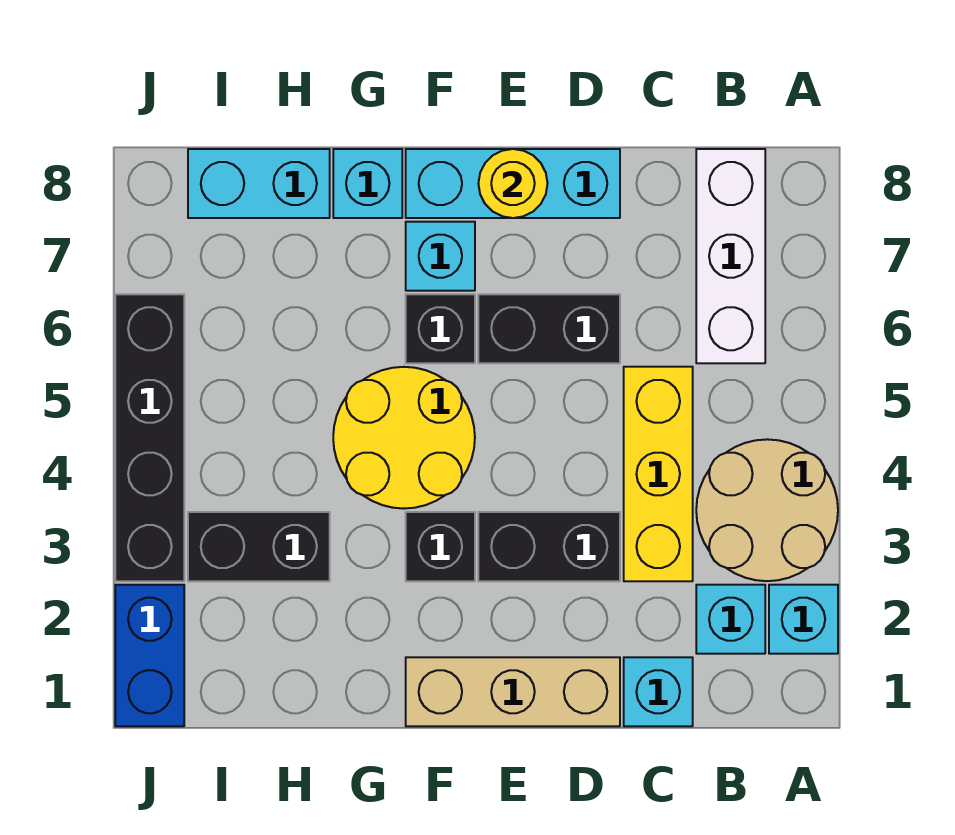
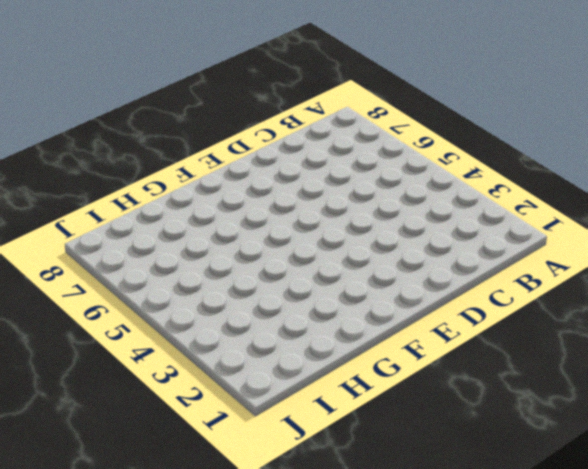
none -> cyan 1x1 brick [769,585,838,654]
none -> tan 2x2 round brick [696,439,838,581]
none -> cyan 1x1 brick [696,585,765,654]

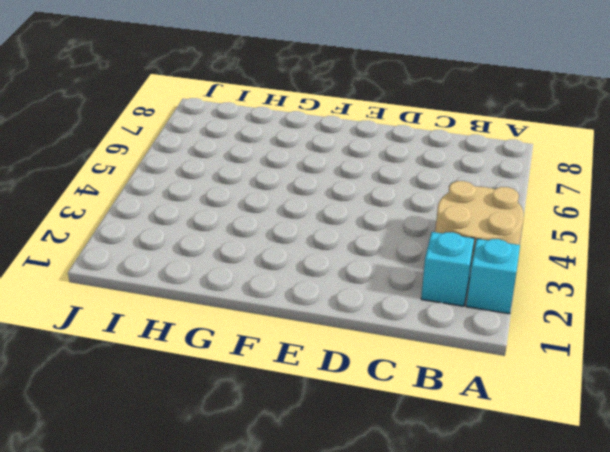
none -> white 1x3 brick [696,149,765,363]
none -> cyan 1x1 brick [624,657,693,726]
none -> yellow 1x3 brick [624,367,693,581]

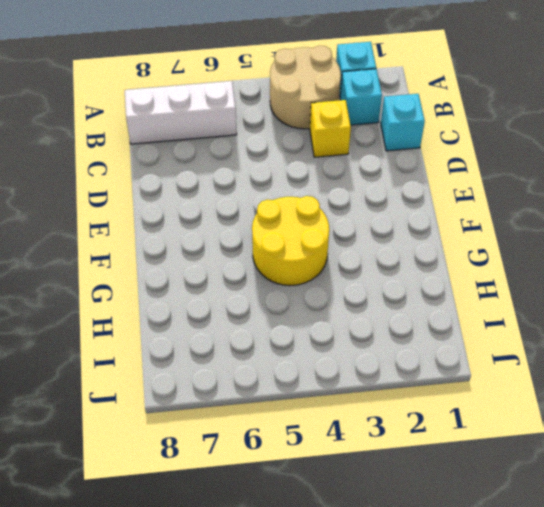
yellow 1x1 brick [310,100,351,157] -> yellow 1x3 brick [624,367,693,581]
none -> tan 1x3 brick [406,657,620,726]
none -> black 1x2 brick [478,512,620,581]
none -> black 1x2 brick [478,294,620,363]

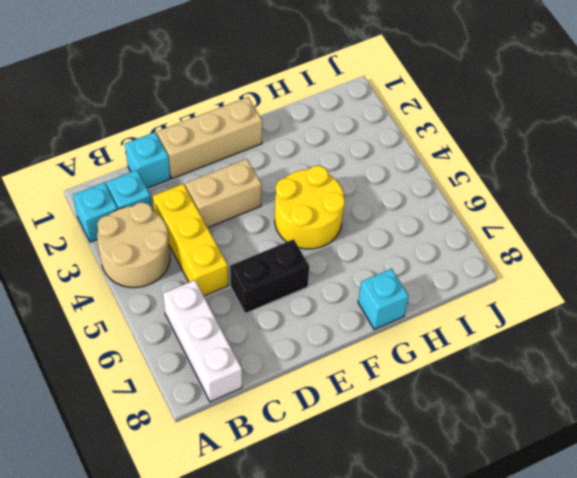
tan 1x2 brick [185,159,262,228] -> black 1x2 brick [478,512,620,581]
none -> cyan 1x3 brick [406,149,620,218]
none -> black 1x1 brick [406,512,475,581]
none -> black 1x1 brick [406,294,475,363]

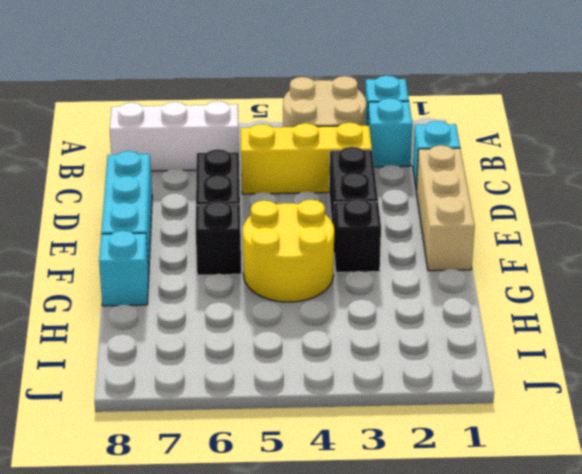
none -> cyan 1x1 brick [406,222,475,291]
none -> black 1x2 brick [188,512,330,581]
none -> cyan 1x2 brick [188,149,330,218]

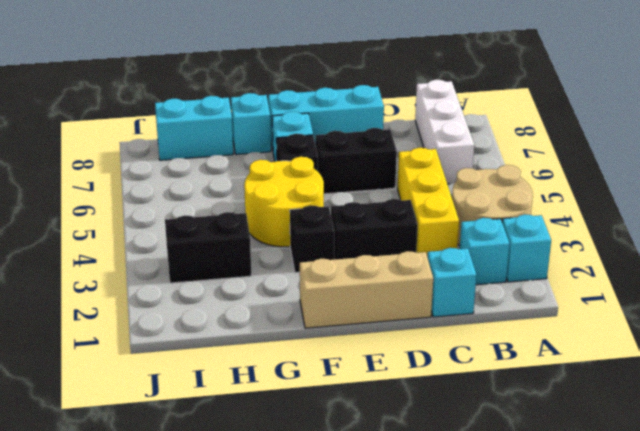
none -> blue 1x2 brick [115,585,184,726]
none -> black 1x4 brick [115,294,184,581]
none -> yellow 1x1 round brick [478,149,547,218]

